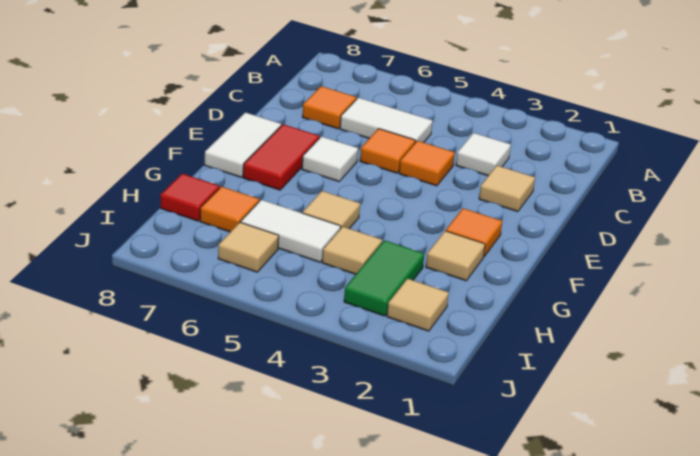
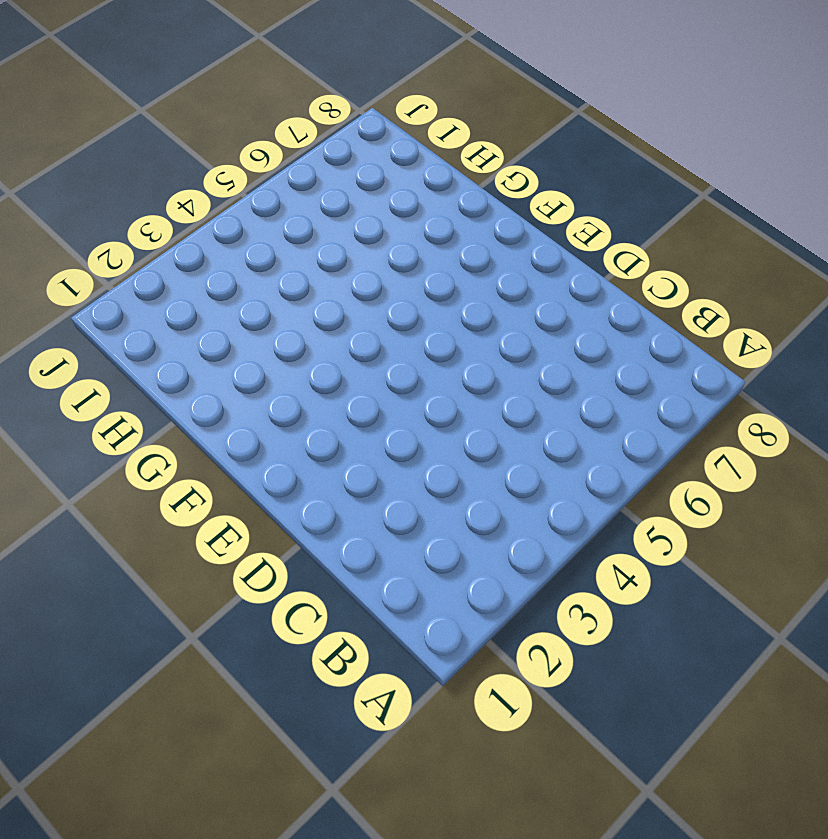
none -> white 1x1 tile [456,133,511,176]
none -> white 1x2 tile [340,98,432,143]
none -> orange 1x1 tile [302,86,356,129]

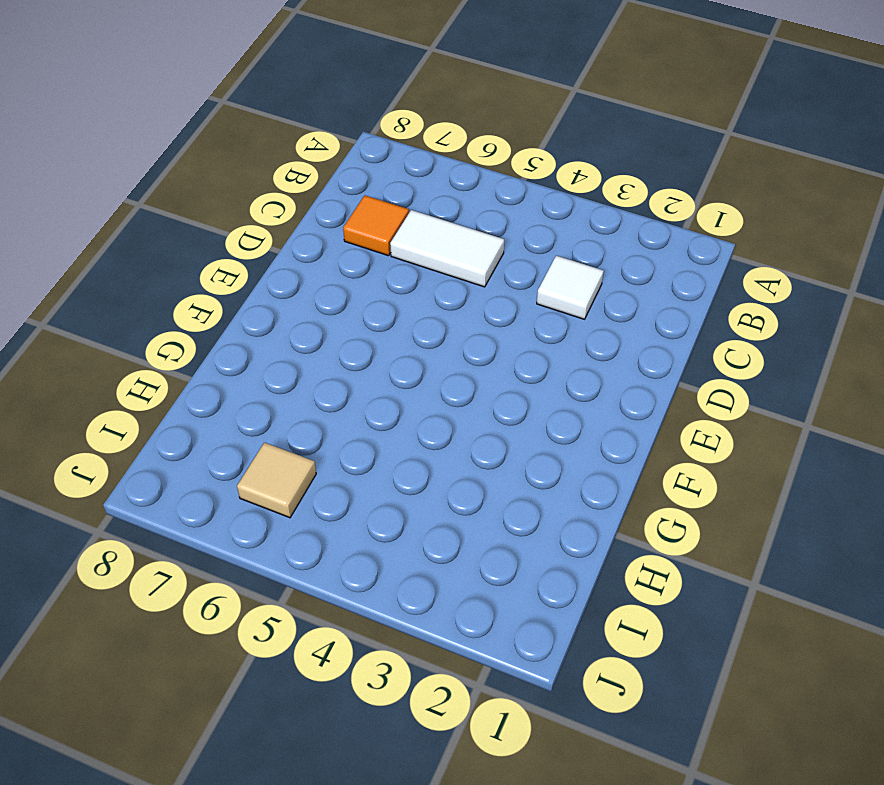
none -> tan 1x1 tile [479,165,535,212]
none -> orange 1x1 tile [399,141,455,186]
none -> orange 1x1 tile [360,129,415,173]

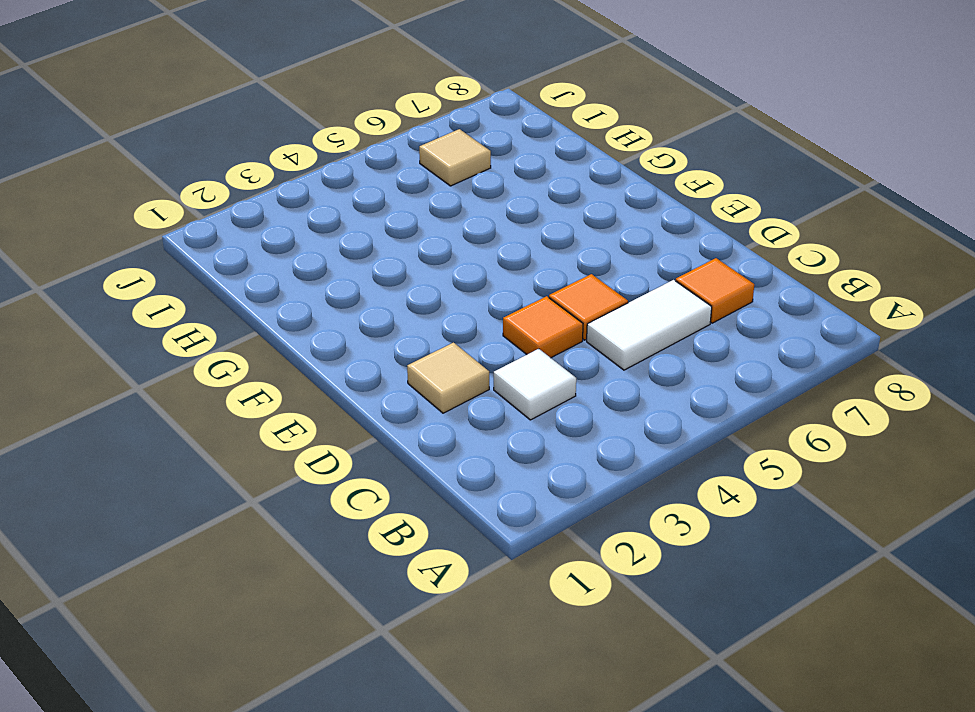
none -> white 1x1 tile [302,136,358,182]
none -> red 1x2 tile [243,124,319,190]
none -> white 1x2 tile [205,112,281,177]

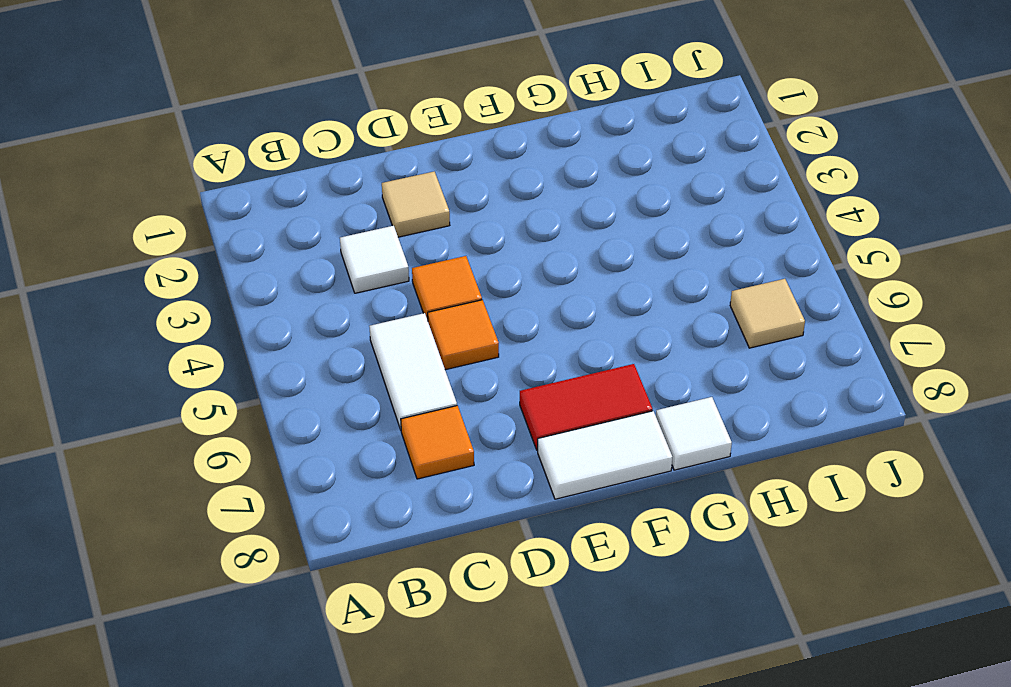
white 1x1 tile [656,397,732,470] -> white 1x1 tile moved to [302,136,358,182]
none -> orange 1x1 tile [446,208,502,257]
none -> tan 1x1 tile [426,231,485,281]
none -> tan 1x1 tile [303,191,360,229]

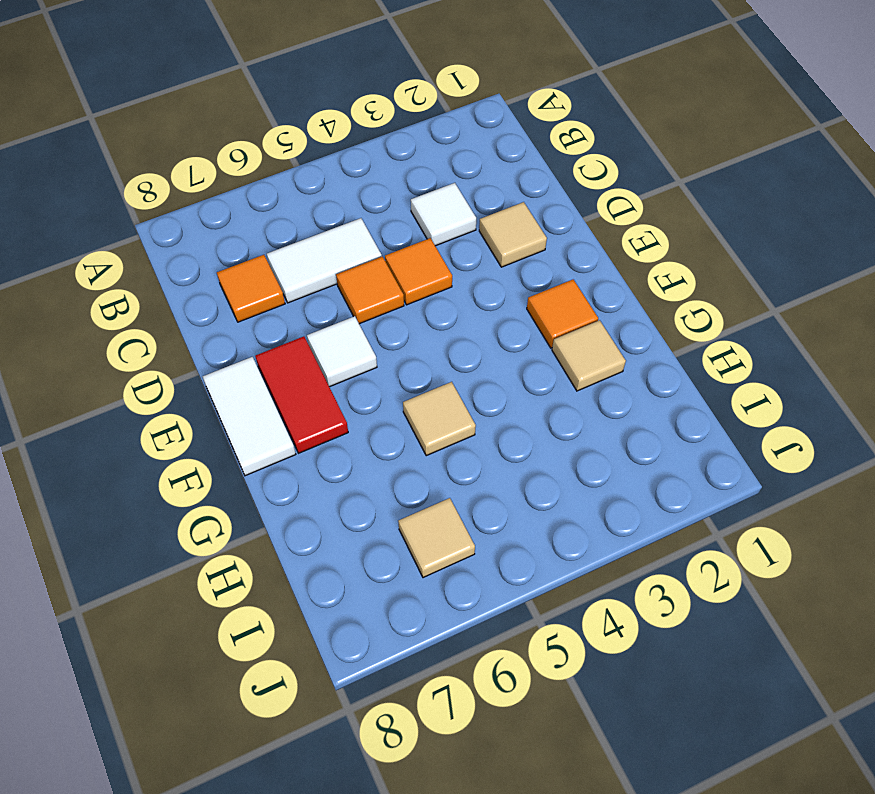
none -> green 1x2 tile [344,240,424,316]
none -> tan 1x1 tile [322,227,382,274]
none -> white 1x2 tile [241,200,341,262]

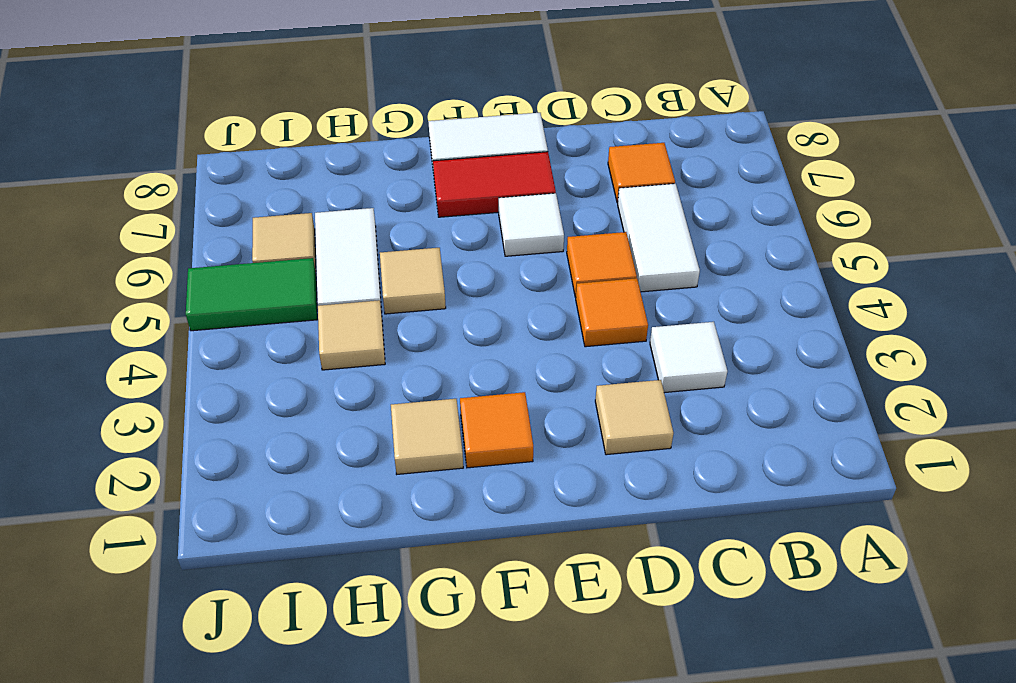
green 1x2 tile [186,258,317,331] -> green 1x2 tile moved to [344,240,424,316]
none -> orange 1x1 tile [200,187,259,232]
none -> red 1x1 tile [161,174,219,221]
none -> tan 1x1 tile [387,279,449,331]

